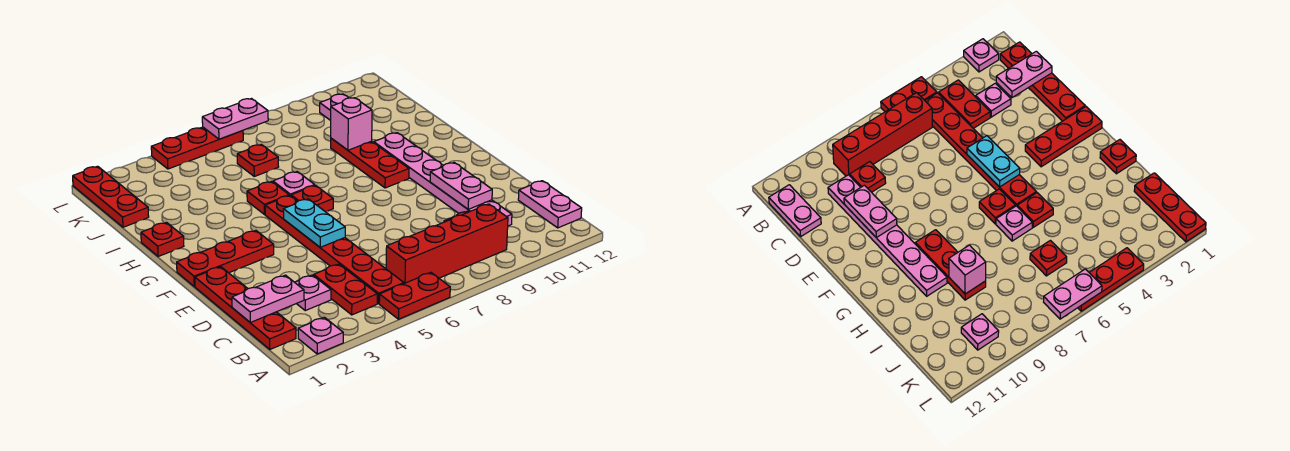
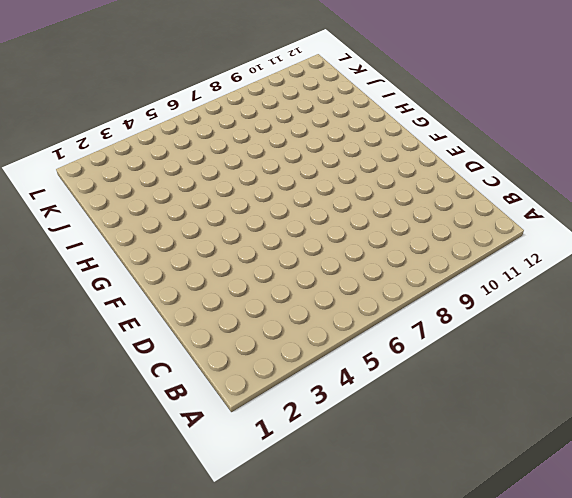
none -> pink 1x1 plate [298,317,343,354]
none -> red 1x2 plate [379,273,450,319]
none -> red 1x4 plate [195,267,296,349]

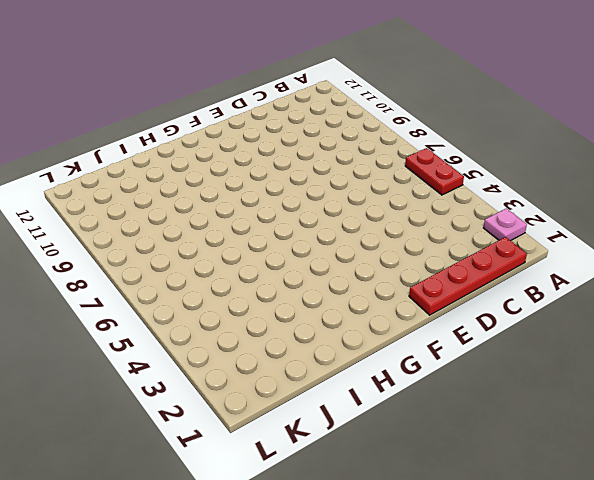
none -> red 1x2 plate [314,264,377,315]
none -> red 1x6 plate [265,196,404,304]
none -> red 1x4 brick [386,204,508,284]

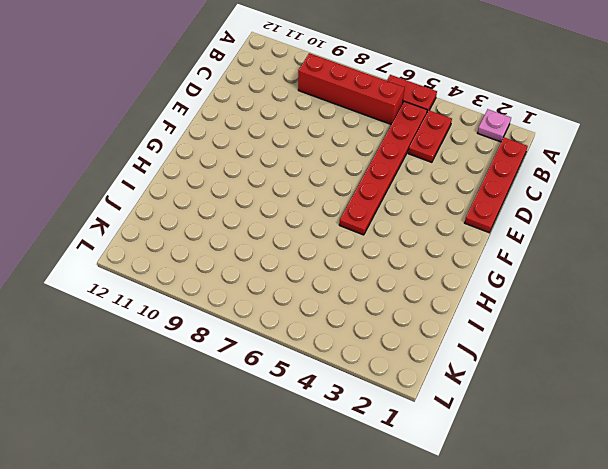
none -> pink 1x2 plate [518,181,582,228]
none -> pink 1x1 plate [295,275,331,311]
none -> red 1x1 plate [850,162,886,192]

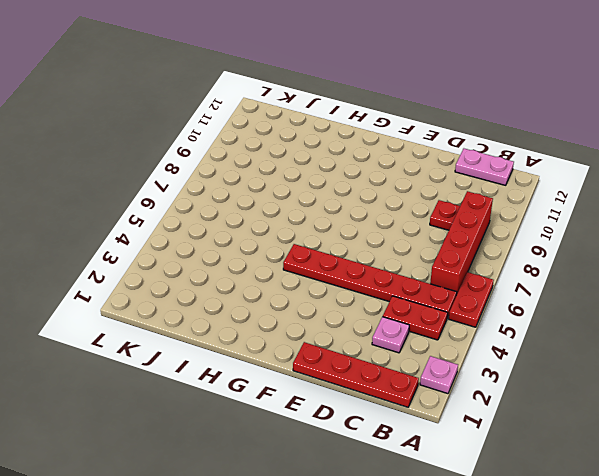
none -> pink 1x6 plate [374,133,512,226]
none -> red 1x3 plate [177,231,274,287]
none -> red 1x1 plate [291,185,333,212]

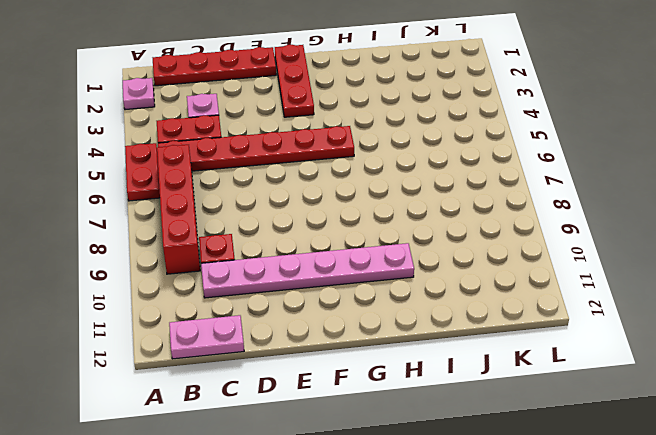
none -> red 1x1 plate [291,185,333,212]
none -> red 1x3 plate [331,138,409,188]
none -> red 1x1 plate [141,222,184,257]

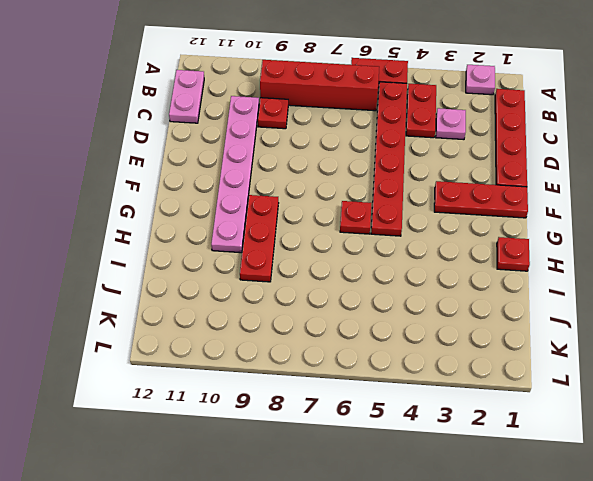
none -> red 1x1 plate [247,182,289,215]
none -> pink 1x1 plate [273,172,315,196]
none -> red 1x3 plate [73,166,149,227]

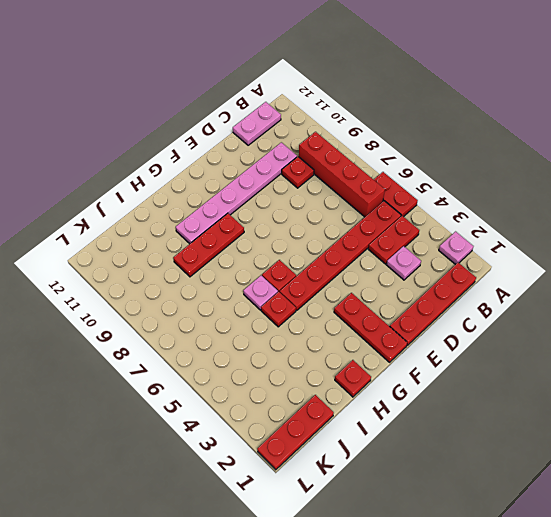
none -> red 1x1 plate [237,145,279,176]
none -> pink 1x1 plate [320,94,348,120]
none -> red 1x3 plate [151,127,243,169]

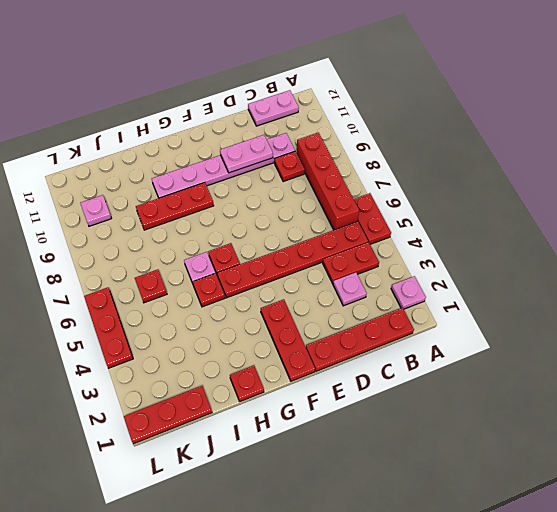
none -> pink 1x2 plate [232,275,304,323]
none -> cyan 1x2 plate [283,199,345,247]
none -> pink 1x1 brick [331,98,372,150]

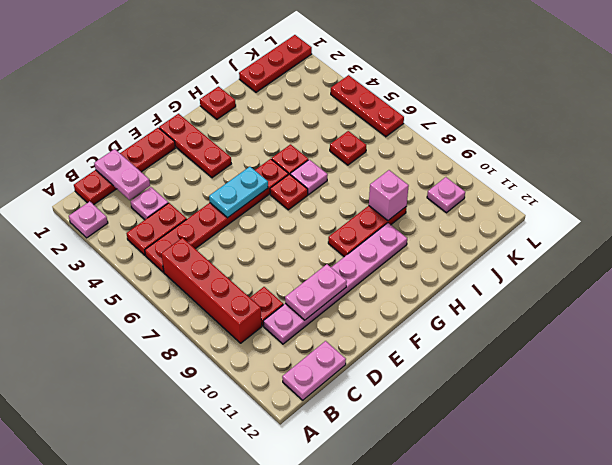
none -> red 1x2 plate [379,273,450,319]
none -> pink 1x2 plate [202,99,268,139]

